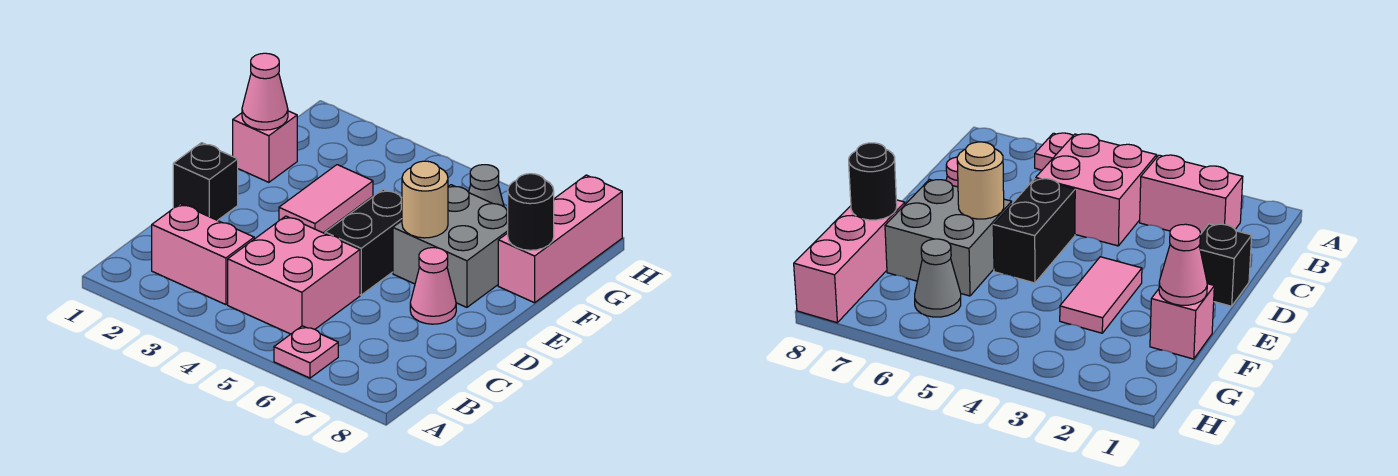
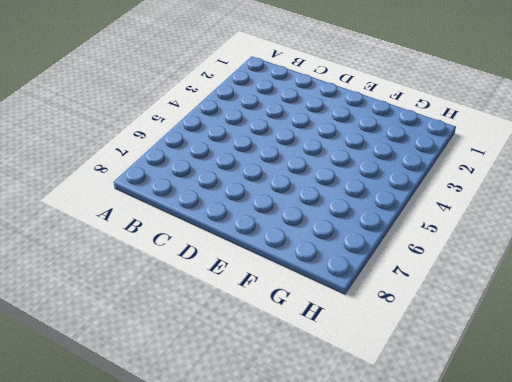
none -> pink 1x1 plate [274,326,338,378]
none -> pink 1x2 brick [152,204,254,305]
none -> pink 2x2 brick [228,216,360,334]

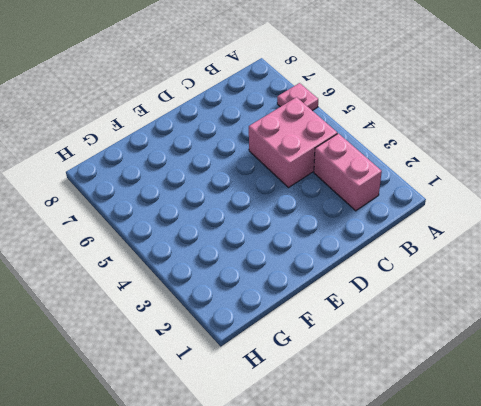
none -> black 1x1 brick [173,143,238,221]
none -> black 1x2 brick [325,189,402,295]
none -> pink 1x1 cone [410,248,456,324]

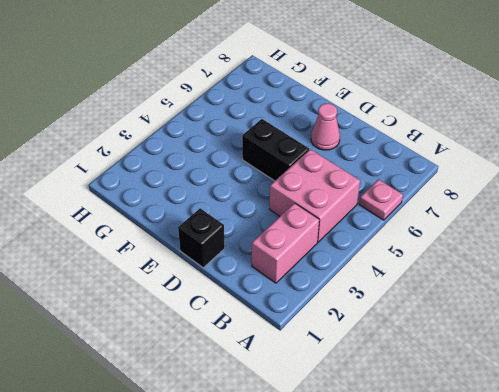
none -> pink 1x2 tile [279,165,373,233]
none -> grey 2x2 brick [393,185,508,307]
none -> pink 1x1 brick [233,111,297,182]

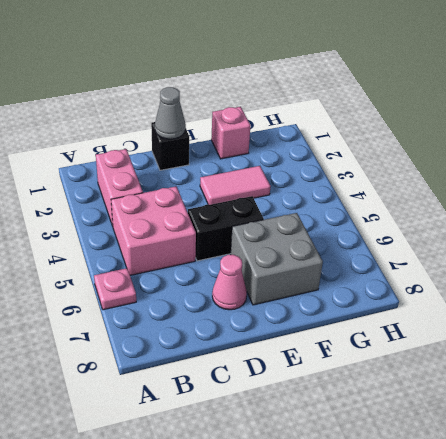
grey 1x1 cone [155,87,186,139] -> grey 1x1 cone moved to [469,165,504,207]
none -> pink 1x3 brick [498,175,622,303]
none -> tan 1x1 round brick [402,161,448,238]
none -> pink 1x1 cone [242,53,288,130]

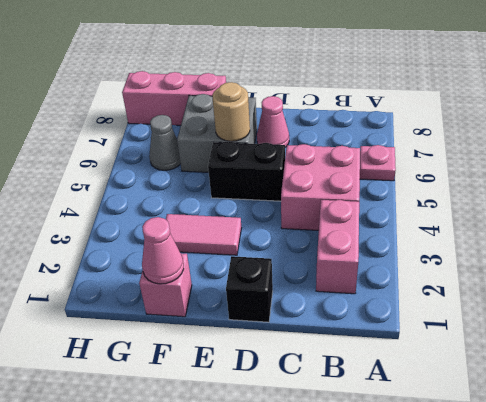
none -> black 1x1 round brick [508,174,554,250]

